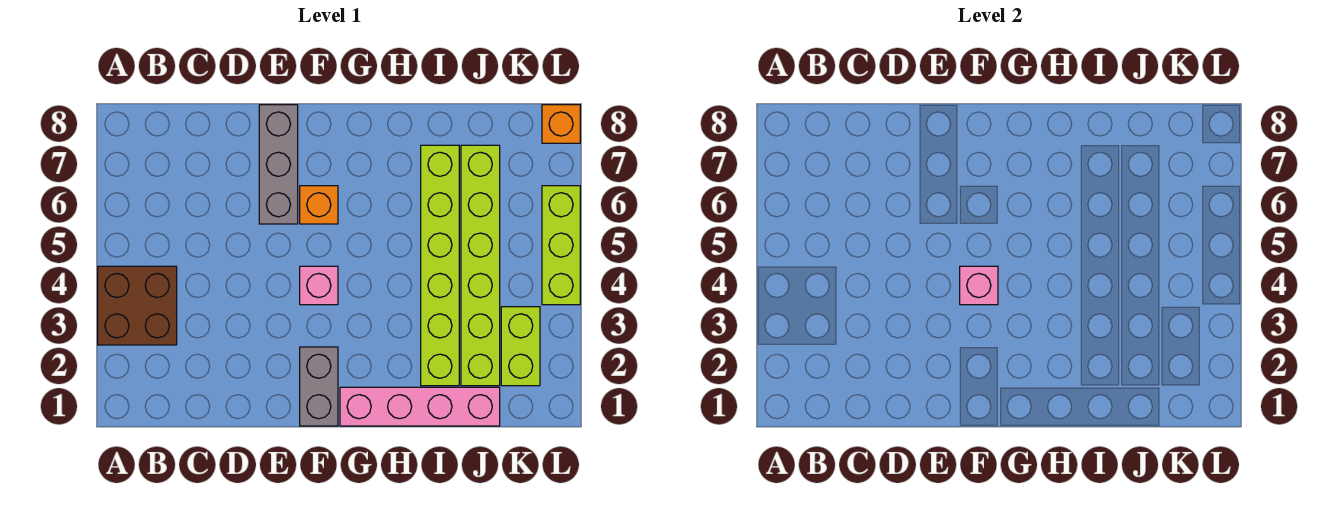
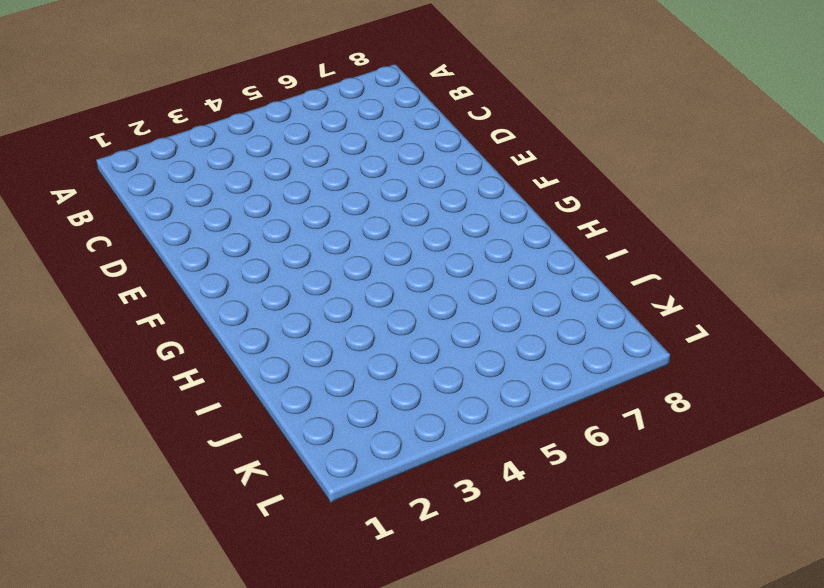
none -> brown 2x2 brick [98,266,177,345]
none -> grey 1x3 brick [259,105,298,224]
none -> grey 1x2 brick [300,347,338,426]

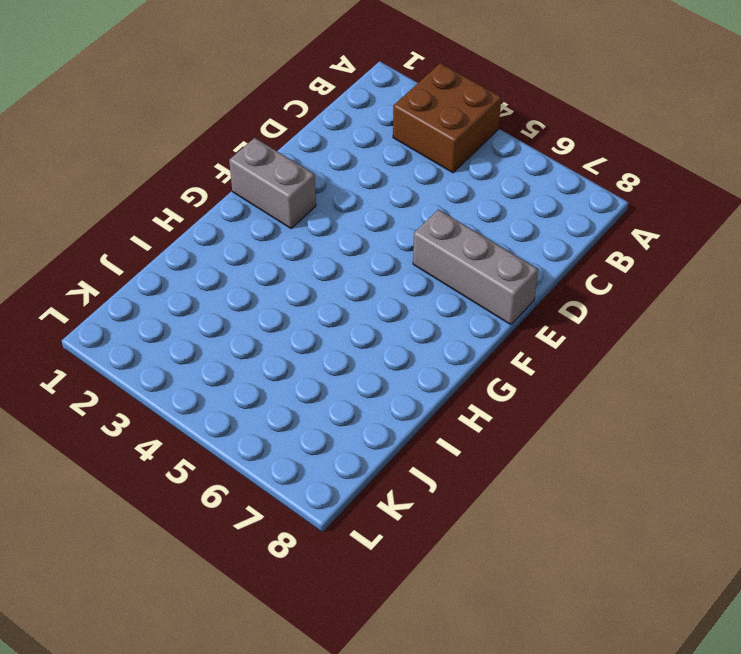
none -> pink 1x1 brick [300,266,338,305]
none -> orange 1x1 brick [300,186,338,224]
none -> pink 1x4 brick [340,387,500,426]

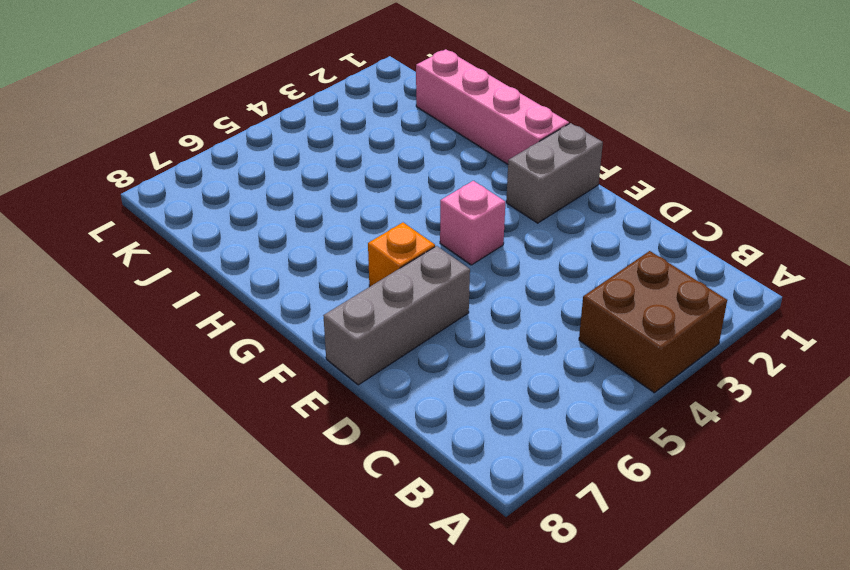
none -> lime 1x6 brick [421,145,459,386]
none -> lime 1x6 brick [461,145,500,386]
none -> lime 1x2 brick [501,307,540,386]

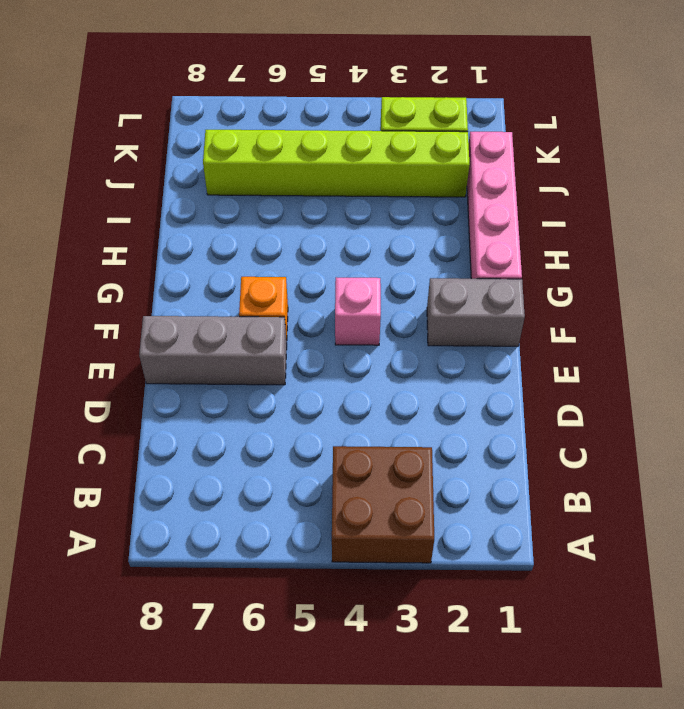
none -> lime 1x6 brick [421,145,459,386]
none -> lime 1x3 brick [542,186,580,305]
none -> orange 1x1 brick [542,105,580,143]

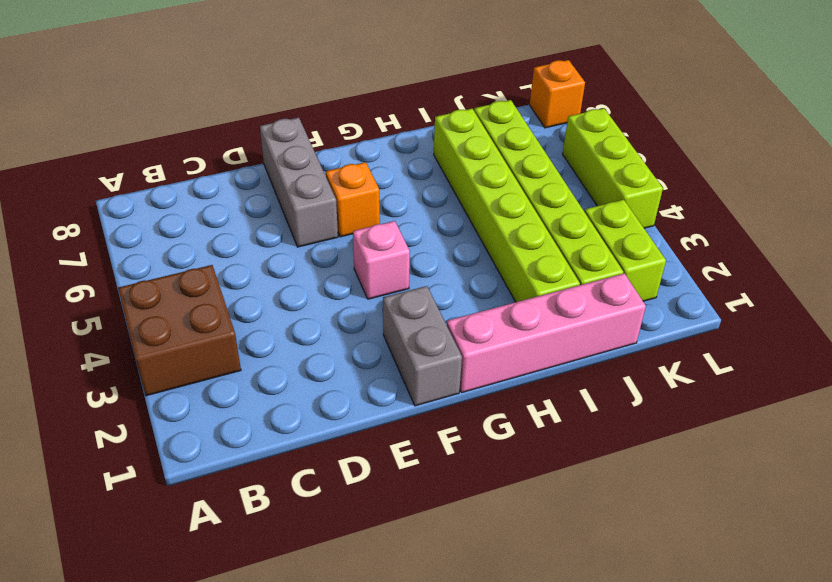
none -> pink 1x1 brick [960,266,998,305]

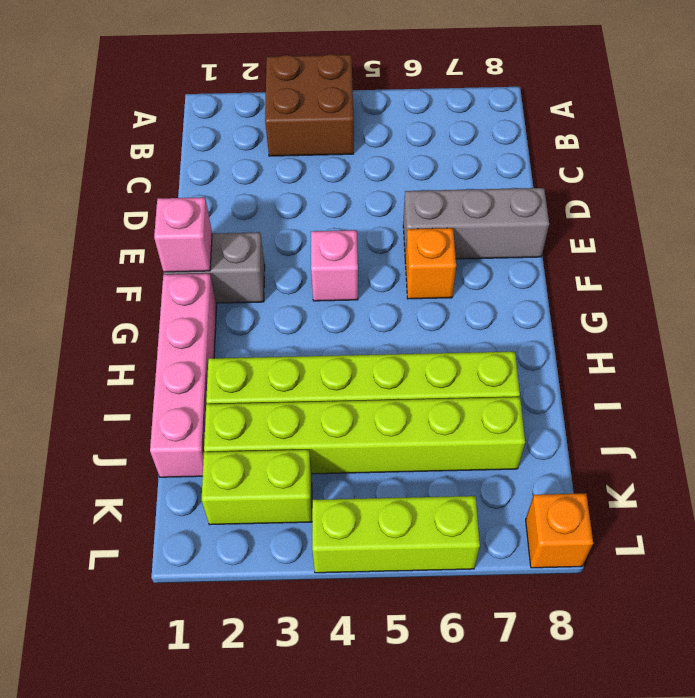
pink 1x1 brick [154,197,212,272] -> pink 1x1 brick moved to [960,266,998,305]

